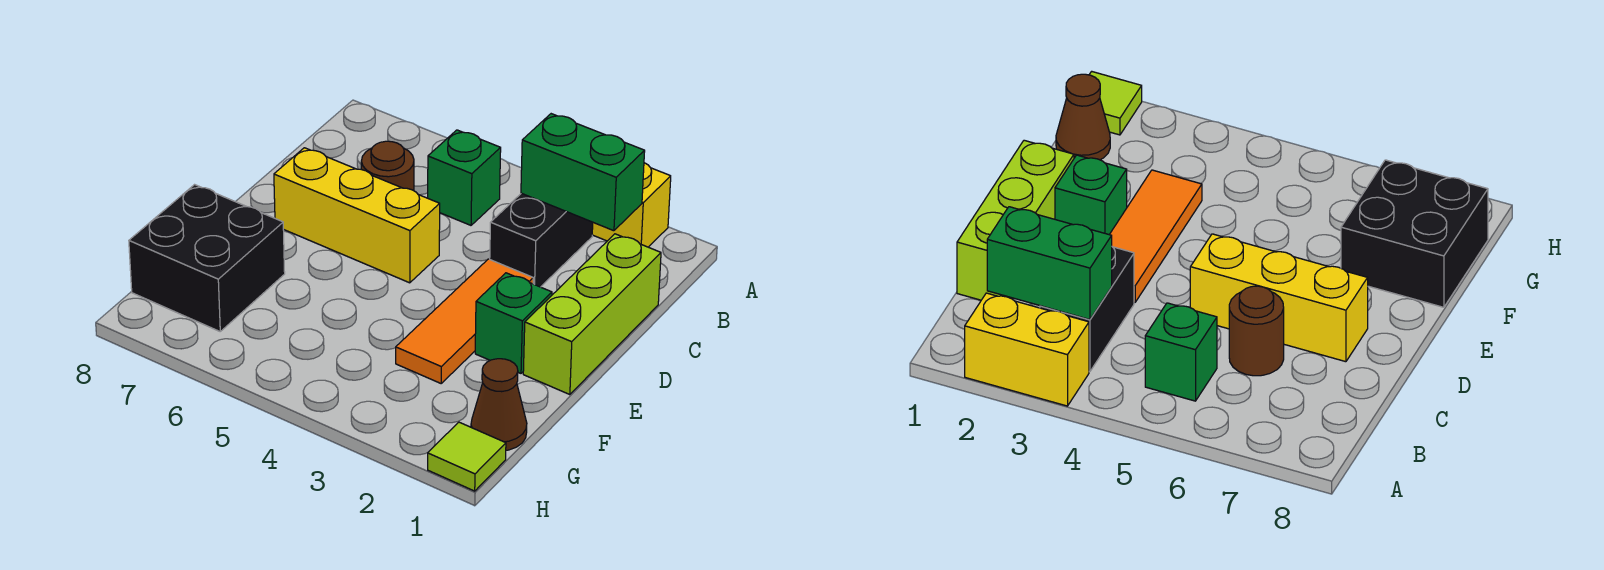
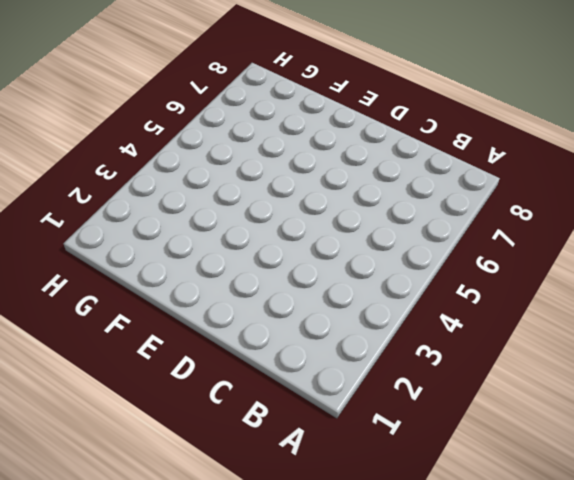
none -> yellow 1x2 brick [592,163,671,247]
none -> black 1x2 brick [490,193,593,287]
none -> green 1x1 brick [428,130,501,225]

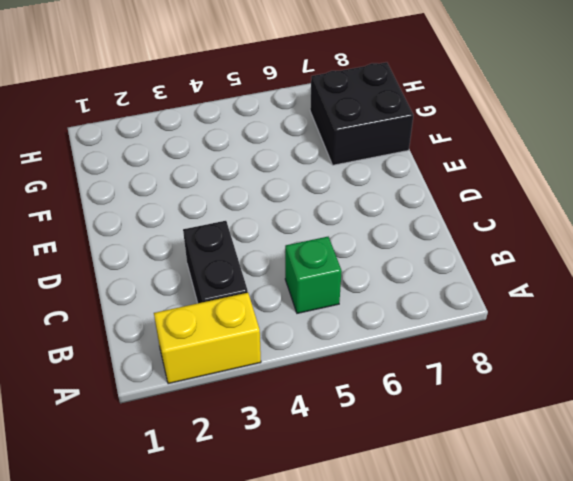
none -> lime 1x3 brick [523,234,661,395]
none -> brown 1x1 round brick [361,141,414,191]
none -> orange 1x3 tile [396,259,533,383]

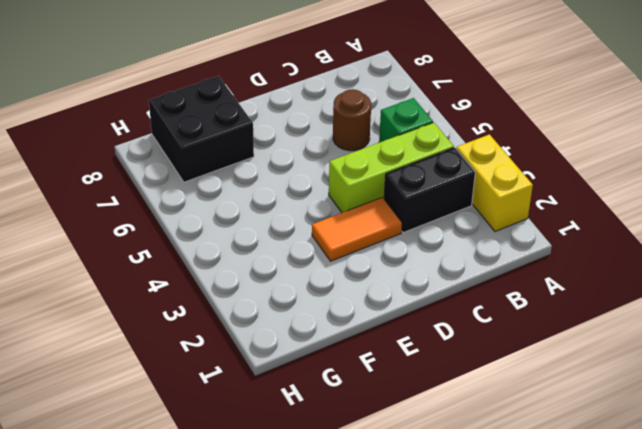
lime 1x3 brick [329,123,454,213] -> lime 1x3 brick moved to [523,234,661,395]
orange 1x2 tile [312,197,402,261] -> orange 1x3 tile [396,259,533,383]
none -> yellow 1x3 brick [274,148,440,283]
none -> green 1x1 brick [475,273,552,373]
none -> brown 1x1 cone [471,359,527,450]

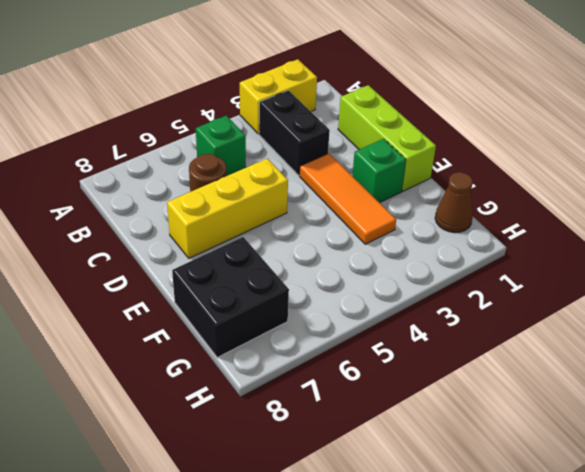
none -> lime 1x1 tile [428,422,506,491]
none -> green 1x2 brick [521,114,645,231]

